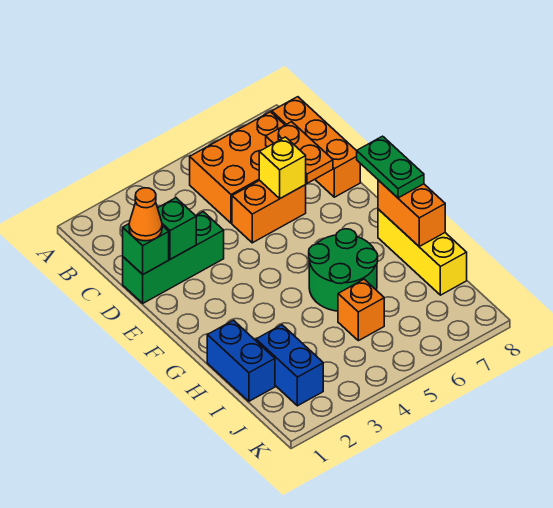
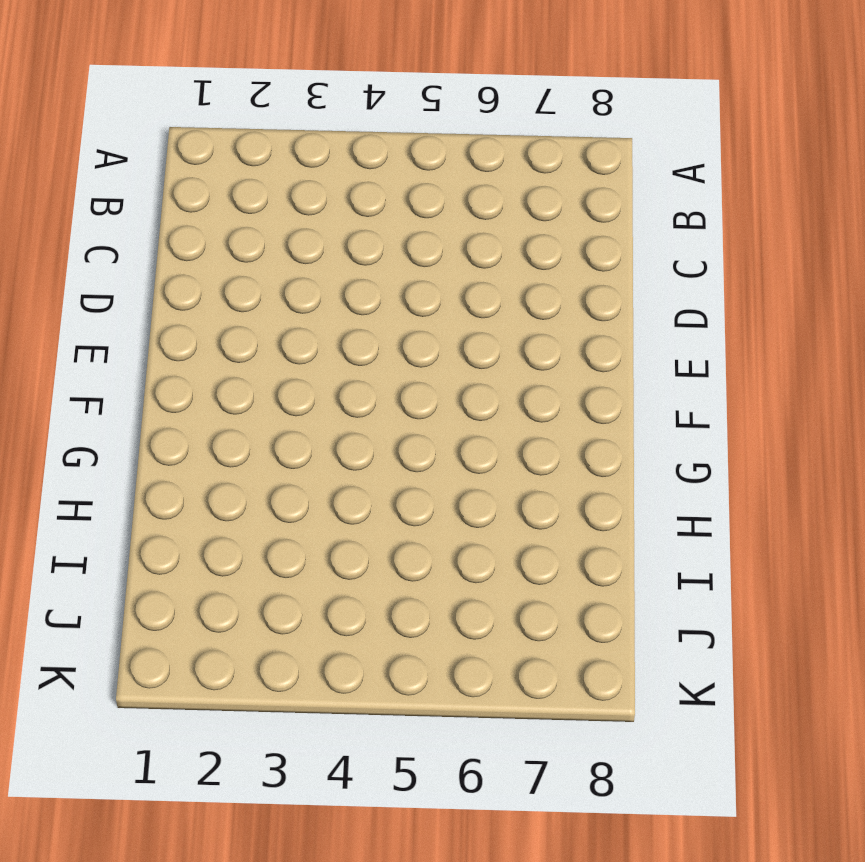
none -> orange 2x3 brick [190,112,285,223]
none -> orange 1x3 brick [272,97,360,197]
none -> green 1x3 brick [123,212,224,303]

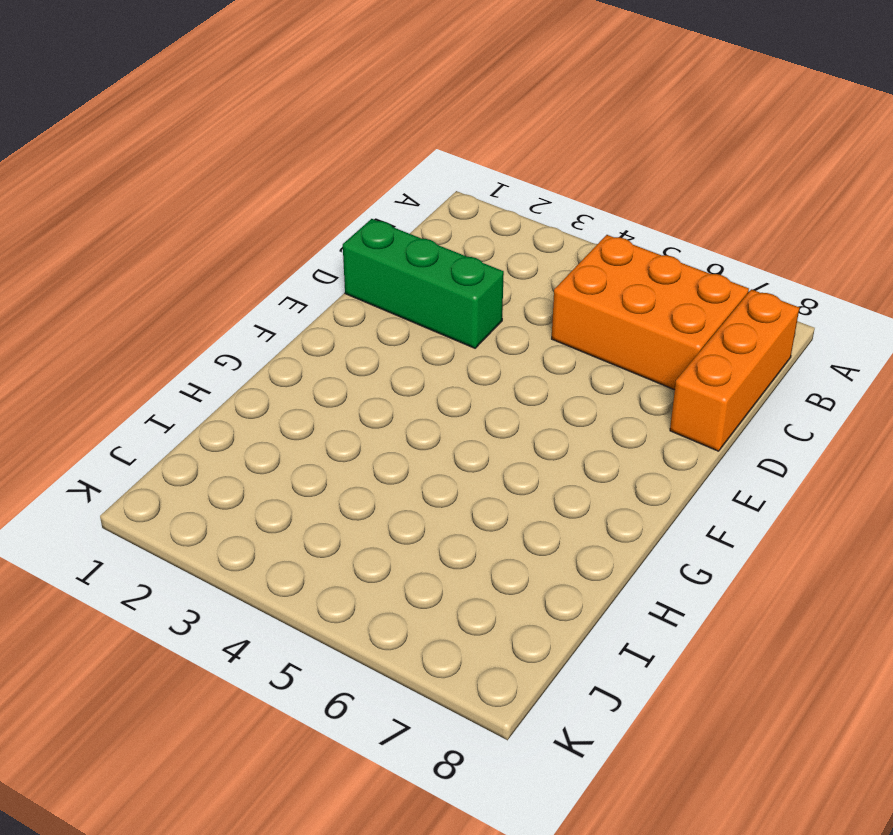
none -> orange 1x2 brick [232,180,306,243]
none -> green 2x2 round brick [309,229,378,311]
none -> yellow 1x3 brick [378,209,467,295]

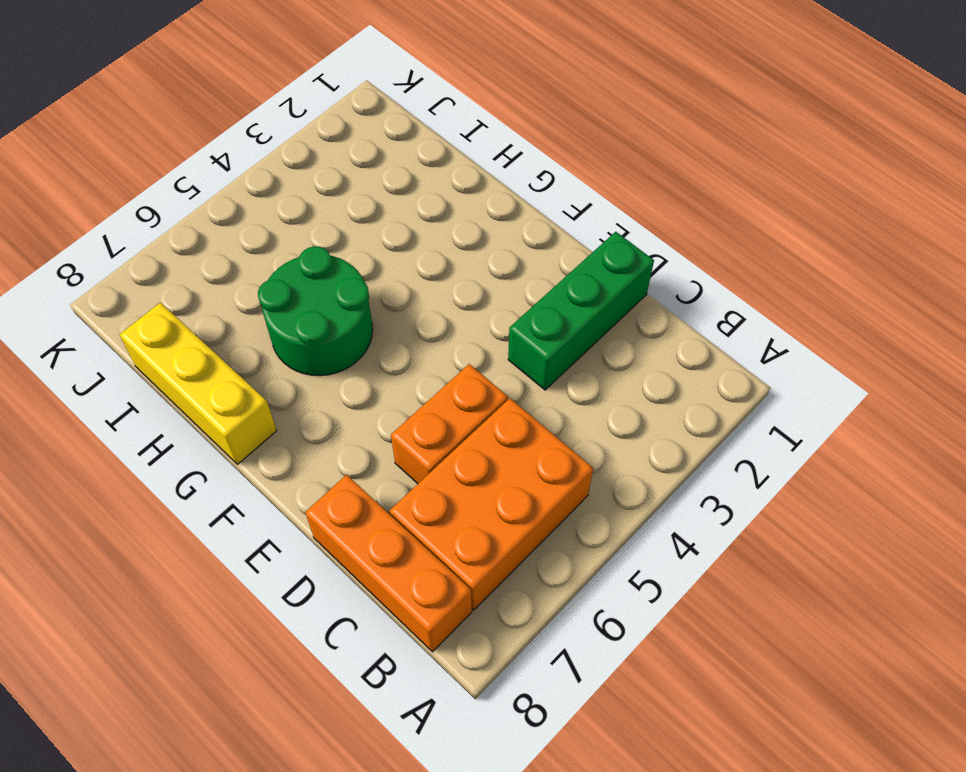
none -> blue 1x2 brick [207,320,275,401]
none -> blue 1x2 brick [256,325,323,406]
none -> orange 1x1 brick [338,279,384,341]

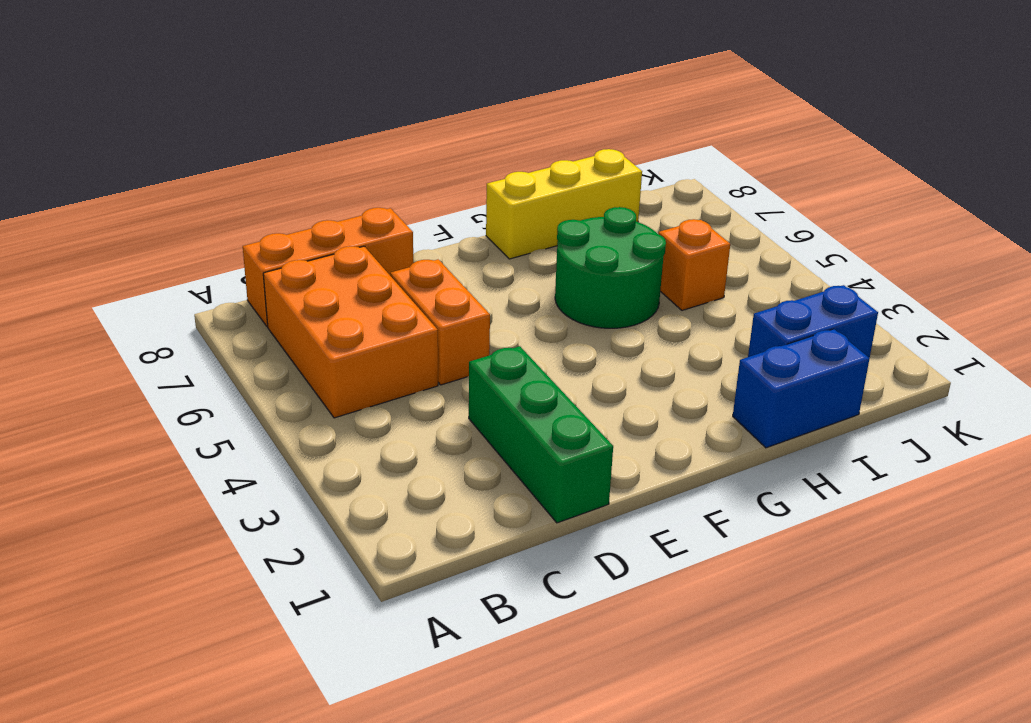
none -> orange 1x2 plate [266,122,333,183]
none -> green 1x1 brick [123,224,169,274]
none -> green 1x1 brick [158,198,196,259]

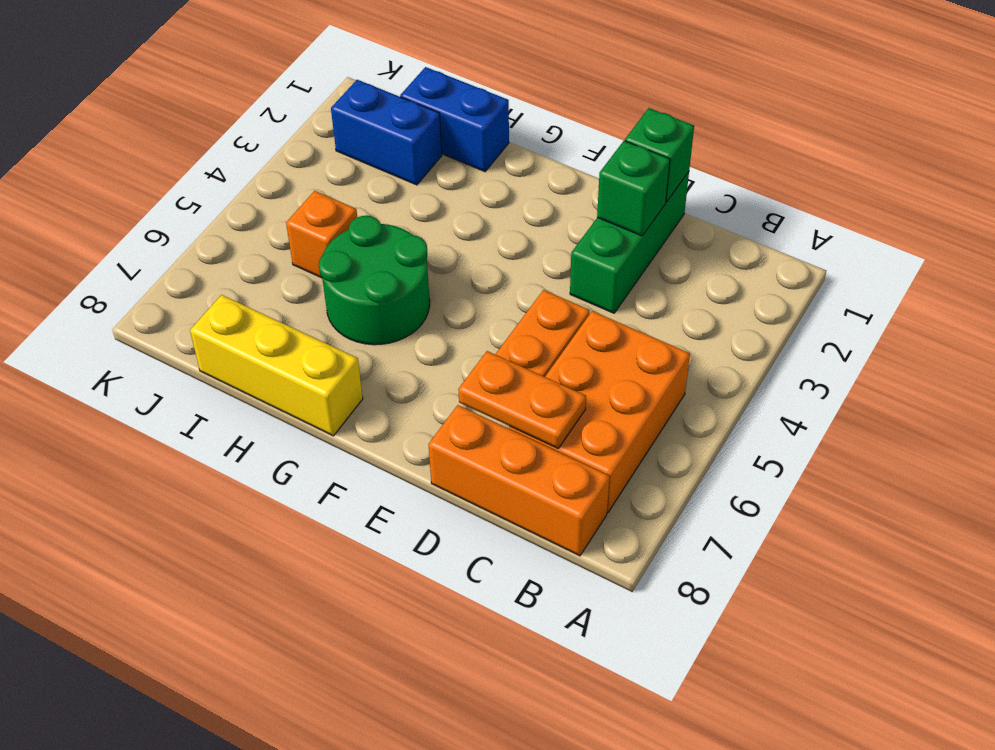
none -> yellow 1x1 brick [259,137,306,198]
none -> orange 1x2 brick [378,180,445,246]
none -> orange 1x1 cone [129,188,162,241]

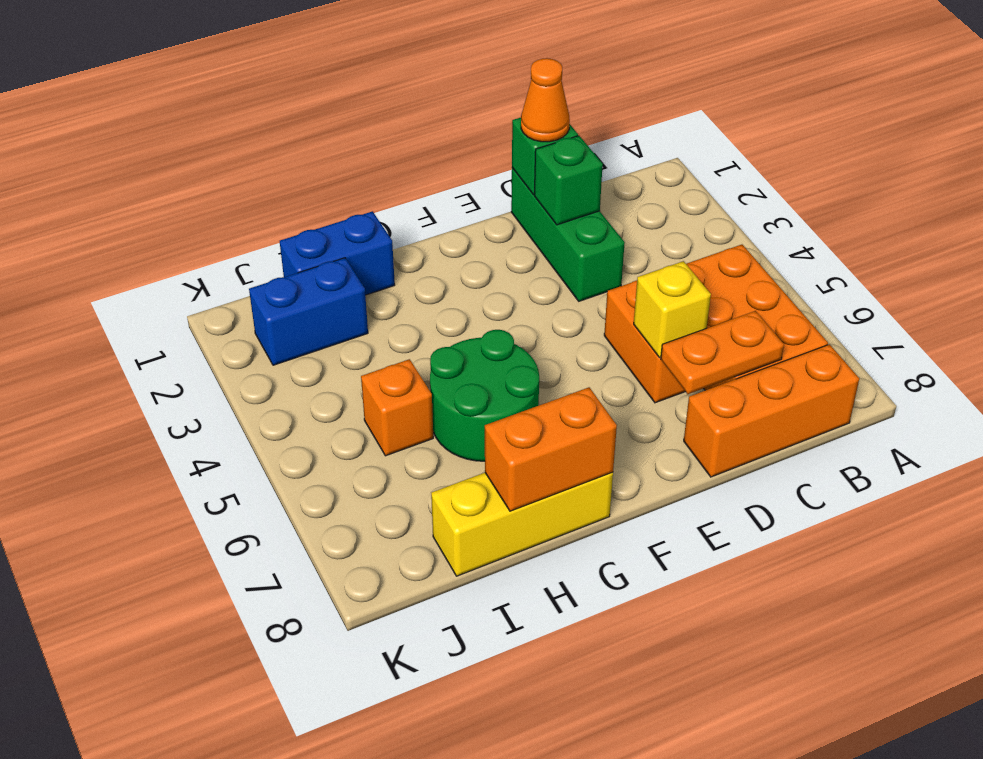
none -> green 1x2 plate [357,136,424,198]

